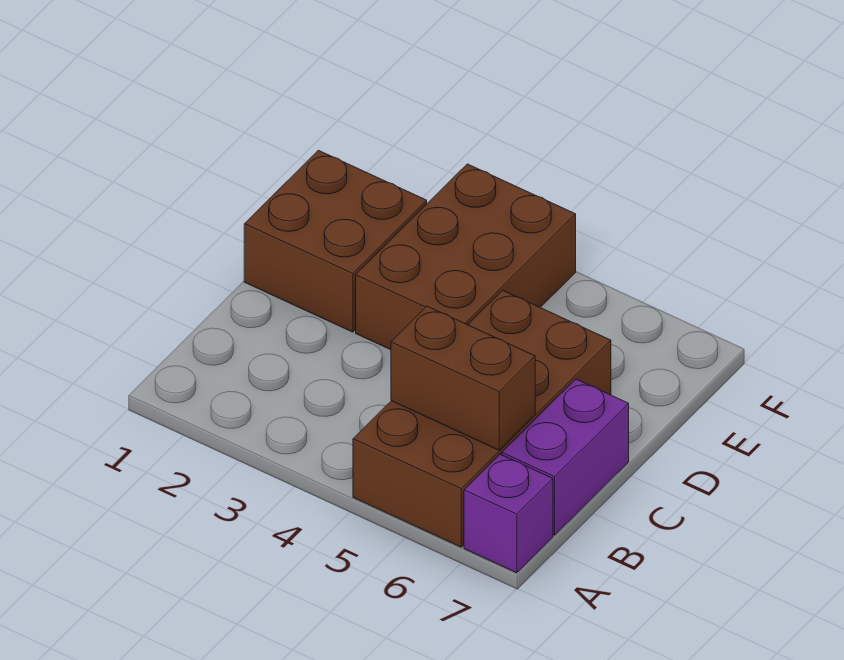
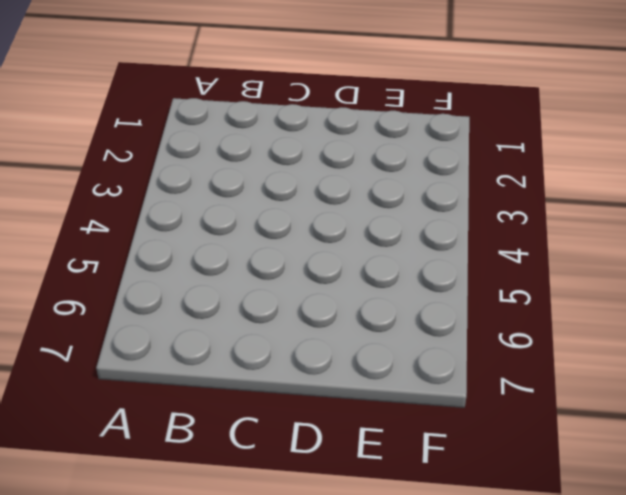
none -> brown 2x4 brick [353,290,611,547]
none -> purple 1x1 brick [464,454,553,573]

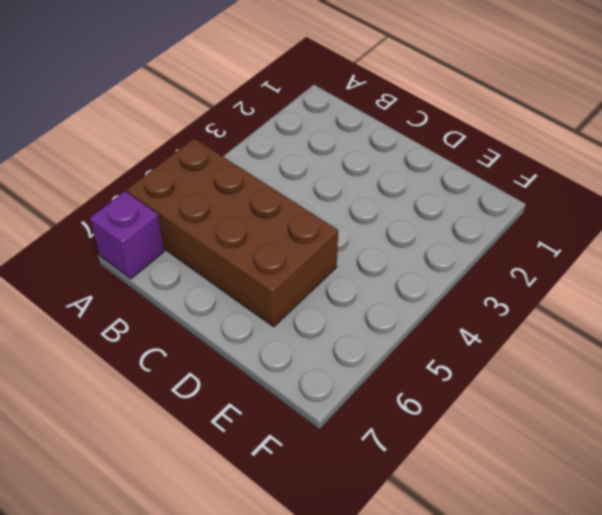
none -> purple 1x2 brick [502,379,629,535]
none -> brown 2x2 brick [244,150,427,332]

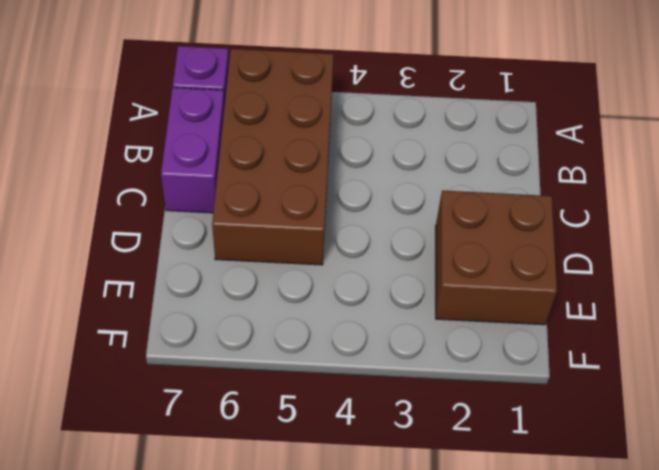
none -> brown 2x3 brick [356,164,576,350]
none -> brown 1x2 brick [391,306,535,450]

